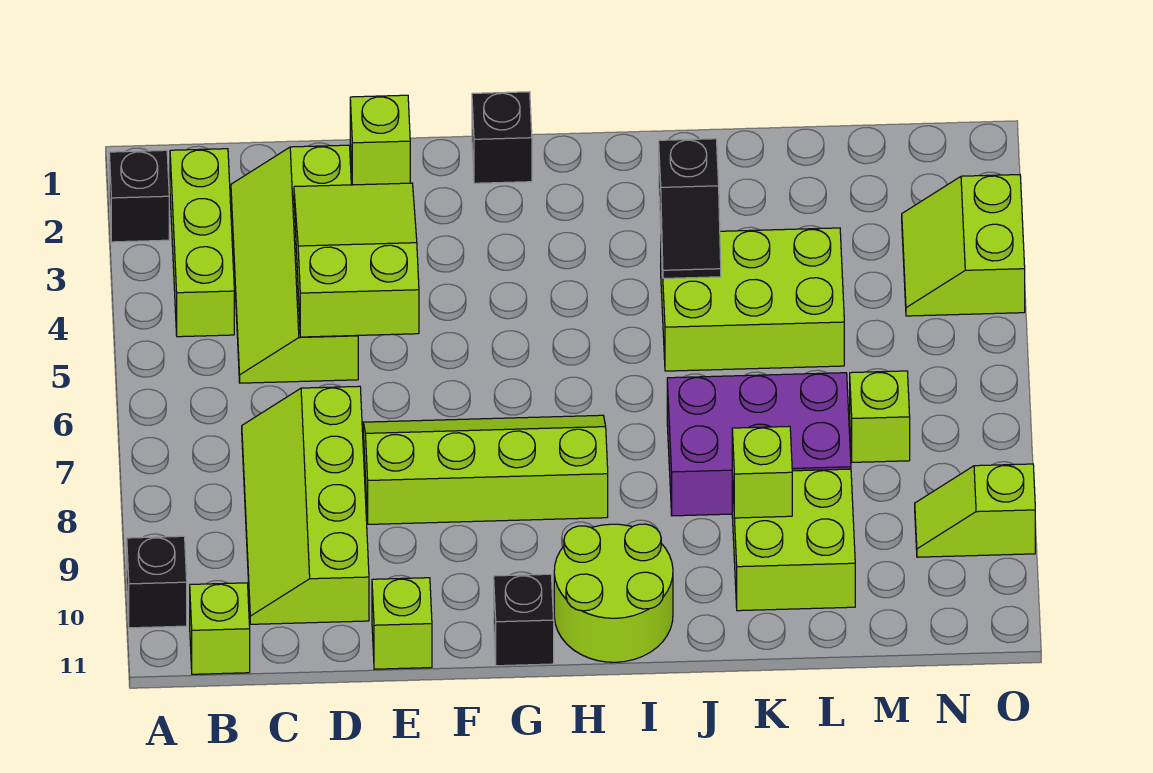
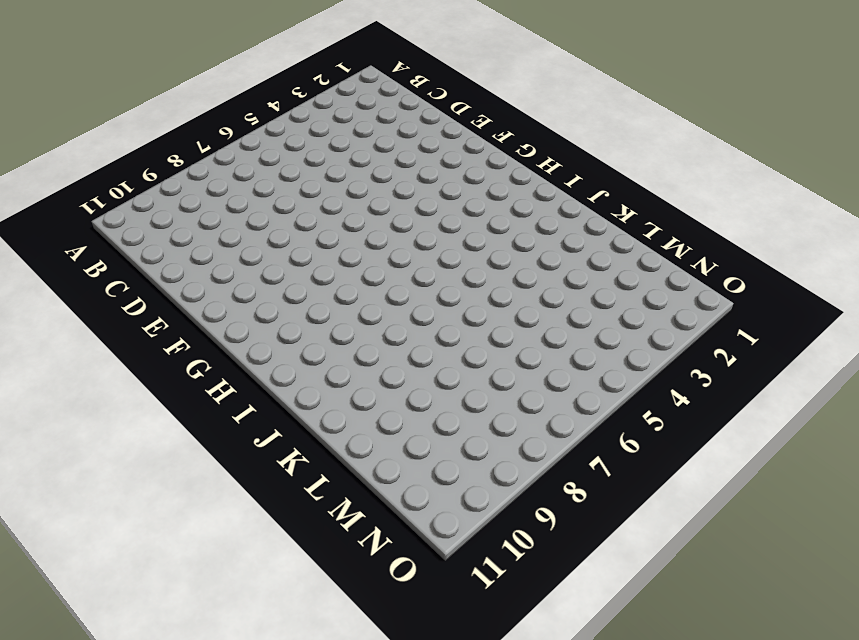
none -> black 1x1 brick [109,150,169,242]
none -> black 1x1 brick [127,536,187,628]
none -> lime 1x3 brick [170,149,234,337]

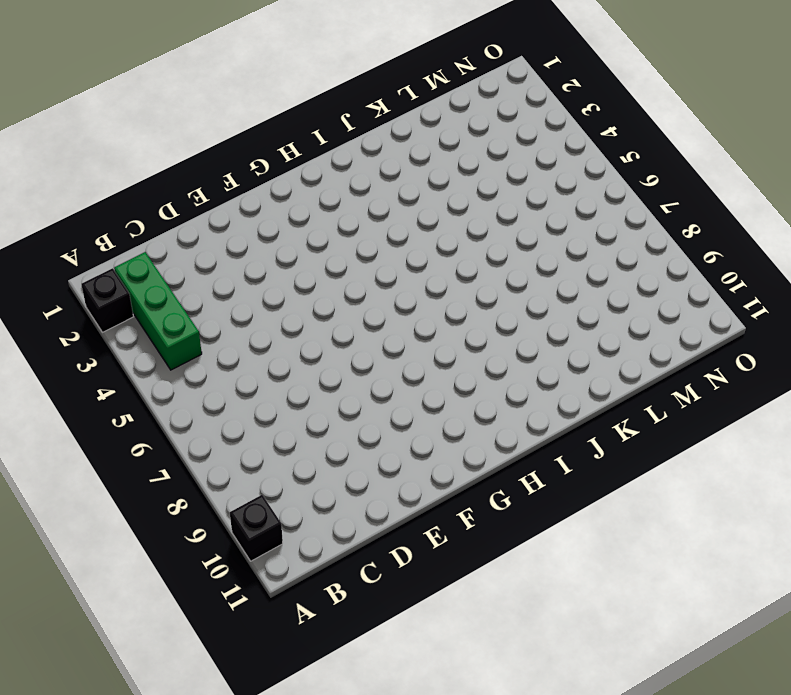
green 1x3 brick [114,252,202,370] -> lime 1x3 brick [170,149,234,337]
none -> lime 1x1 brick [190,583,250,674]
none -> lime 2x4 slope [231,145,358,383]
none -> lime 2x4 slope [242,386,369,624]

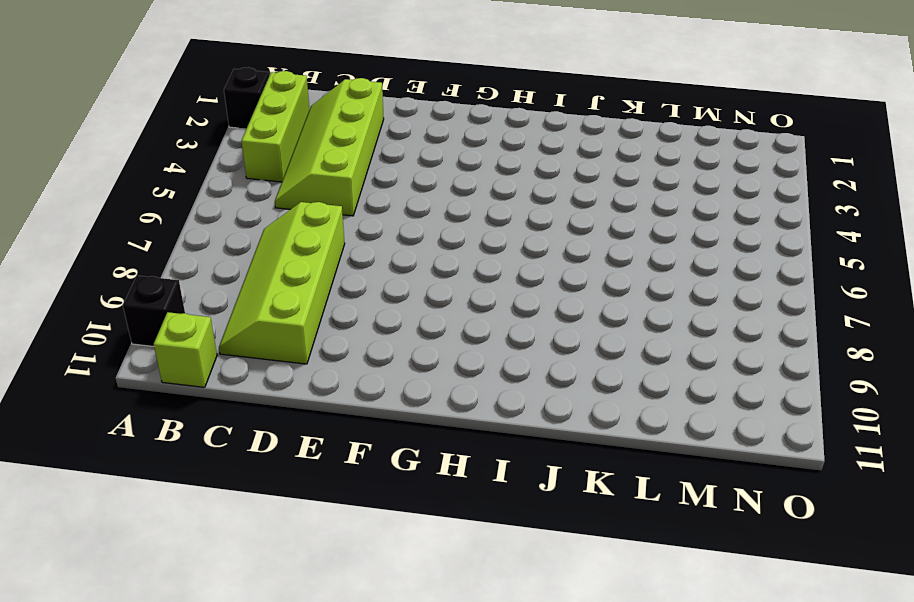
none -> lime 1x1 brick [350,95,410,185]
none -> lime 2x4 slope [363,415,608,524]
none -> lime 1x1 brick [372,578,432,669]

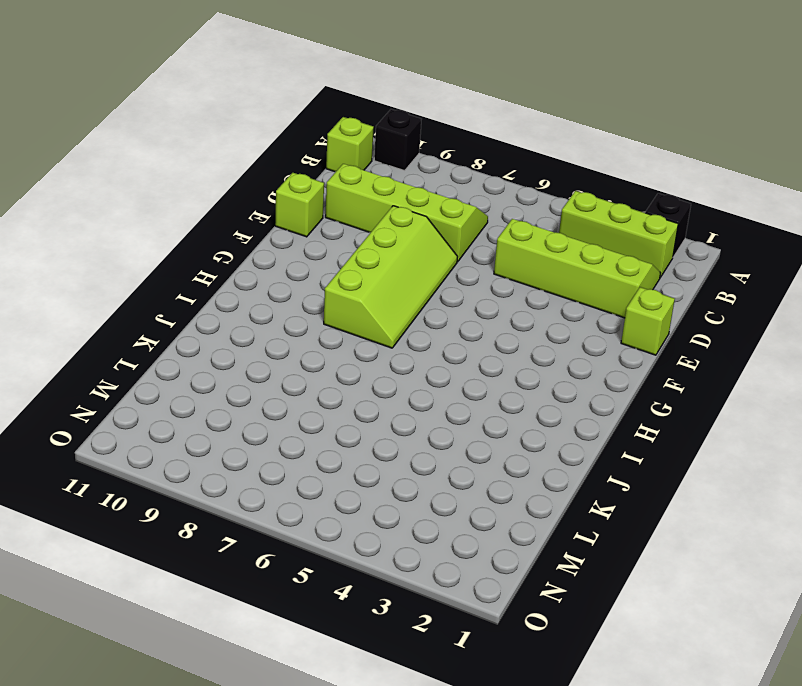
none -> black 1x1 brick [472,92,532,183]
none -> black 1x1 brick [494,574,554,666]
none -> lime 2x2 round brick [554,524,673,662]

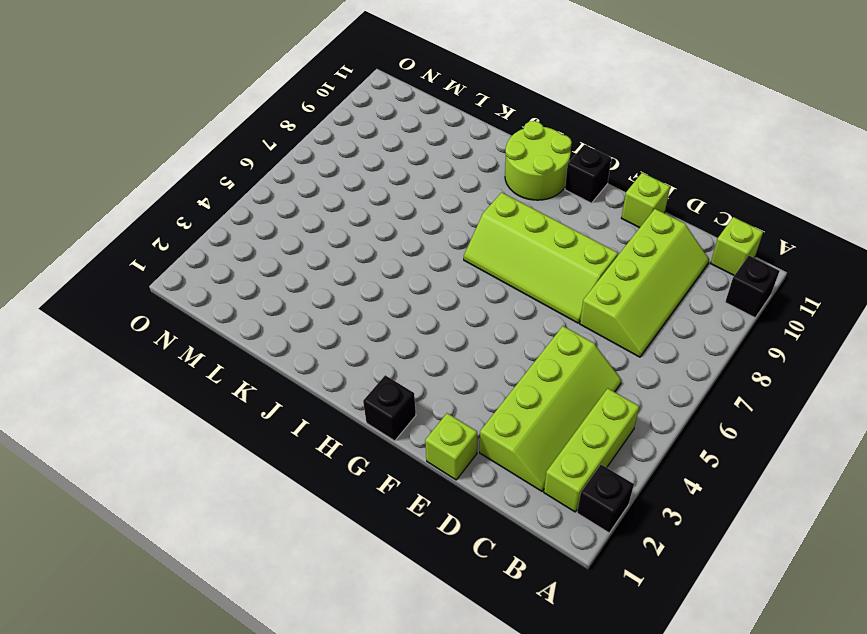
none -> lime 2x3 brick [661,228,844,371]
none -> purple 2x3 brick [667,373,851,516]
none -> lime 2x2 brick [732,469,855,611]

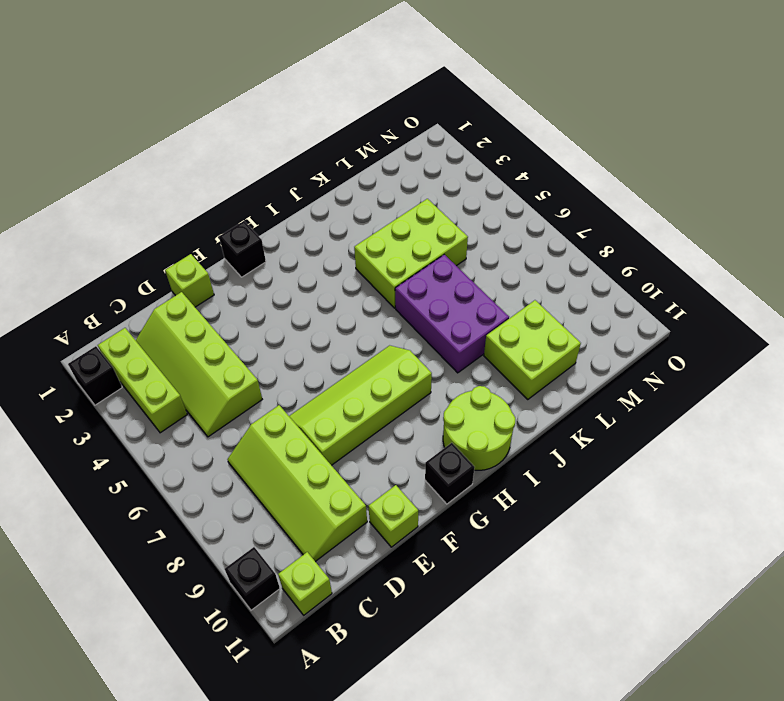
purple 2x3 brick [395,254,509,373] -> purple 2x3 brick turned to [667,373,851,516]
none -> lime 1x1 brick [850,371,910,462]
none -> lime 2x2 slope [902,175,1025,316]
none -> lime 1x2 slope [915,464,1035,557]

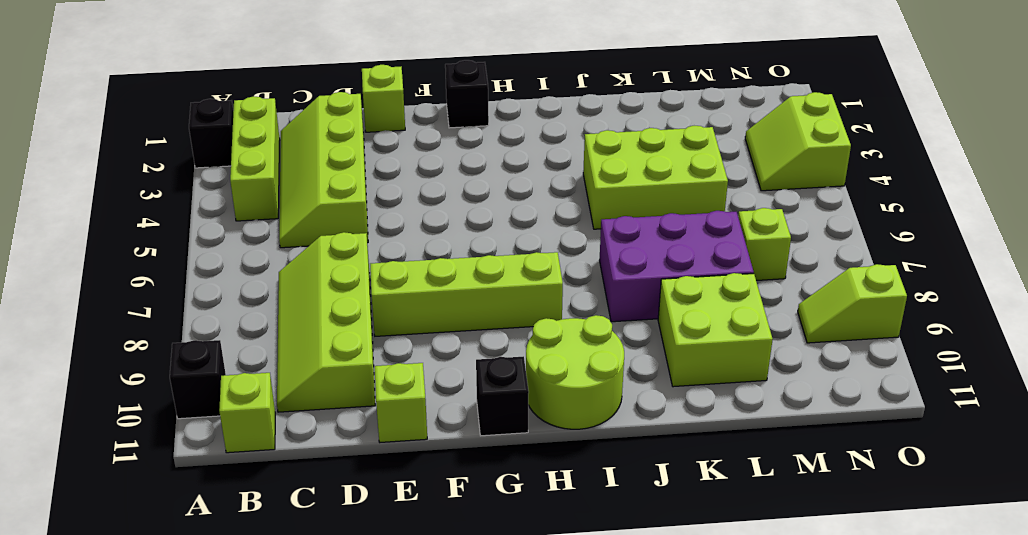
none -> lime 2x3 slope [294,183,419,337]
none -> black 1x2 slope [659,139,721,278]
none -> lime 1x1 brick [732,426,792,518]

